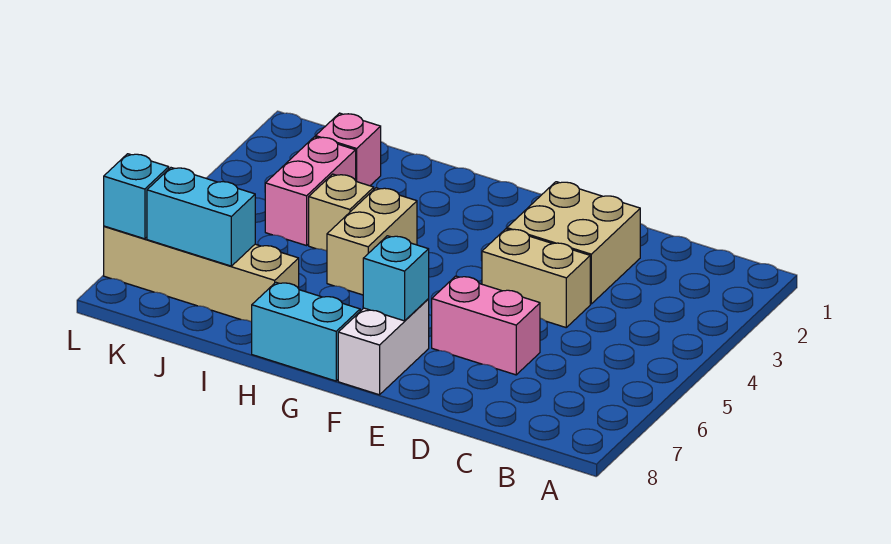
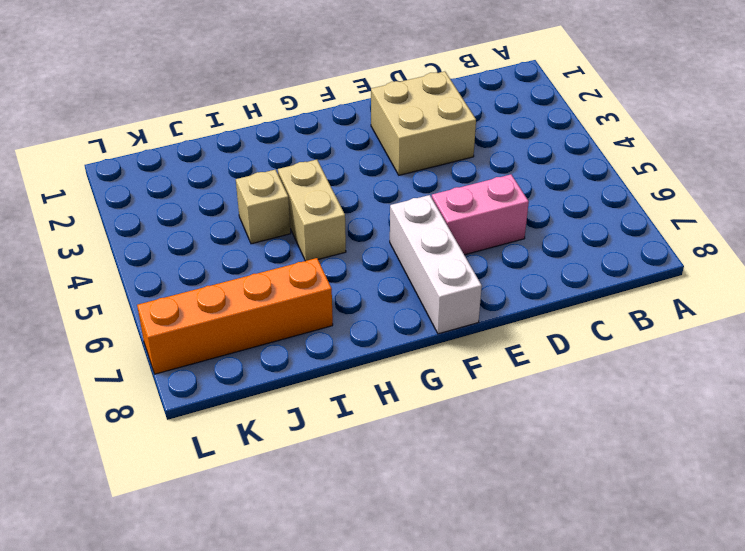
white 1x3 brick [390,195,482,334] -> white 1x2 brick [338,299,429,395]
orange 1x4 brick [137,258,333,374] -> tan 1x4 brick [104,226,299,322]
none -> tan 1x2 brick [482,229,590,327]
none -> cyan 1x2 brick [252,282,360,381]
none -> pink 1x1 brick [316,113,381,186]

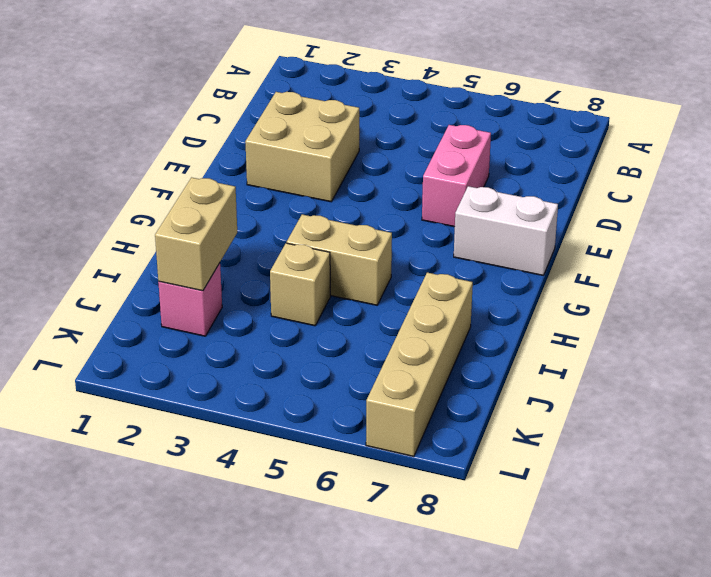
tan 1x2 brick [155,178,237,291] -> tan 1x2 brick moved to [482,229,590,327]
none -> cyan 1x2 brick [252,282,360,381]
none -> pink 1x2 brick [265,137,356,246]
none -> cyan 1x1 brick [363,236,429,321]

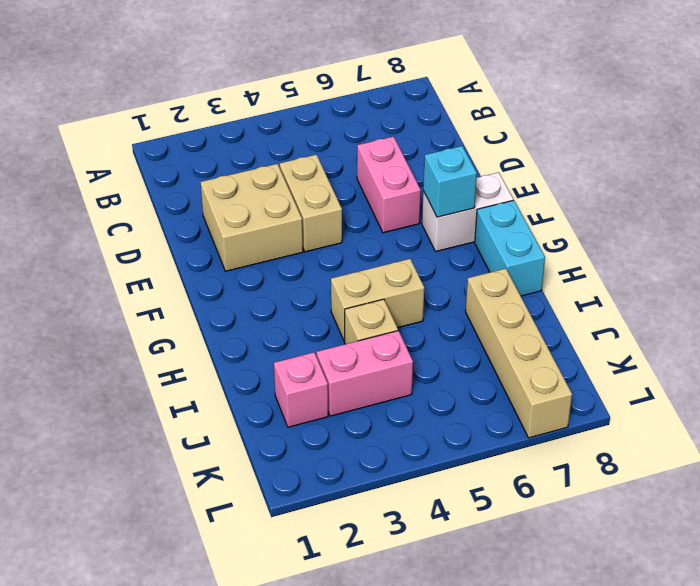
none -> cyan 1x2 brick [147,168,255,266]
none -> cyan 1x1 brick [104,154,169,239]

